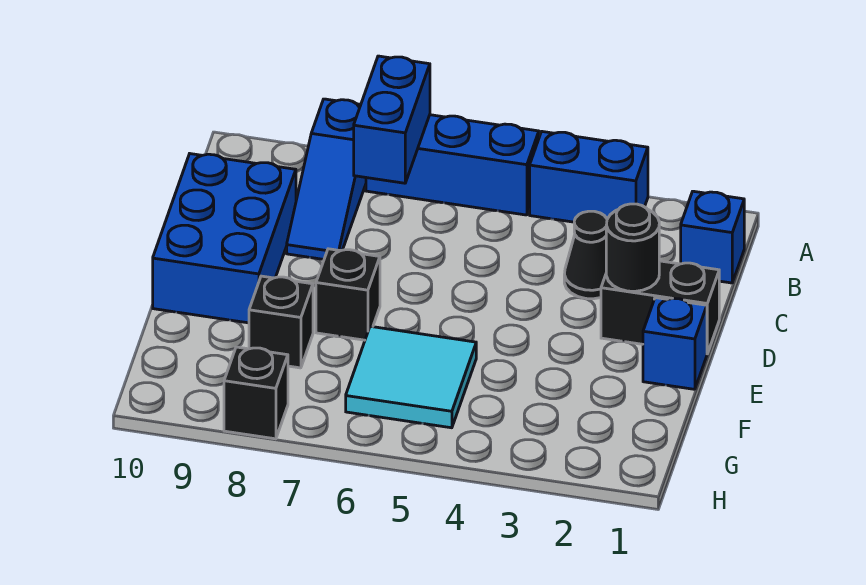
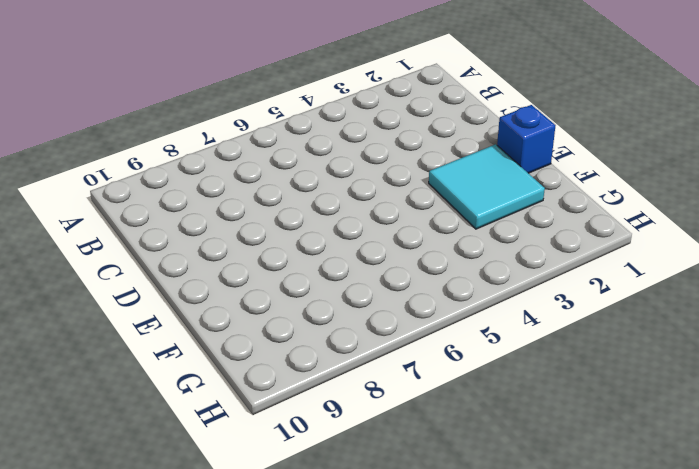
cyan 2x2 tile [429,144,545,229] -> cyan 2x2 tile moved to [346,326,476,428]
none -> blue 1x2 brick [530,132,648,222]
none -> blue 1x3 brick [366,115,539,215]
none -> blue 1x3 slope [287,99,366,259]

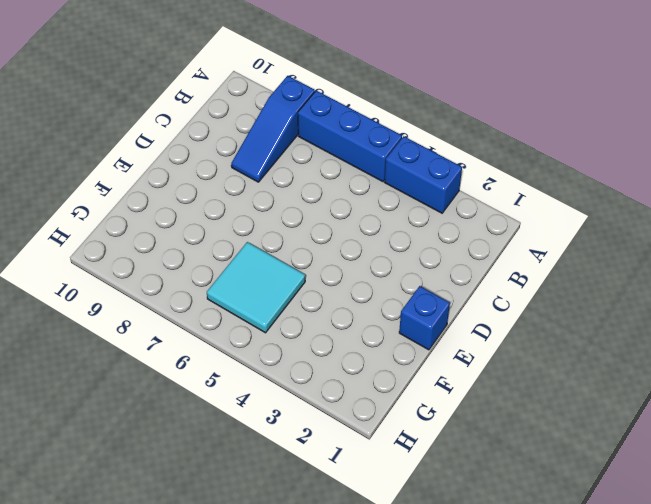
none -> blue 1x1 brick [681,191,744,283]
none -> black 1x1 cone [564,211,607,299]
none -> blue 2x3 brick [153,154,296,323]

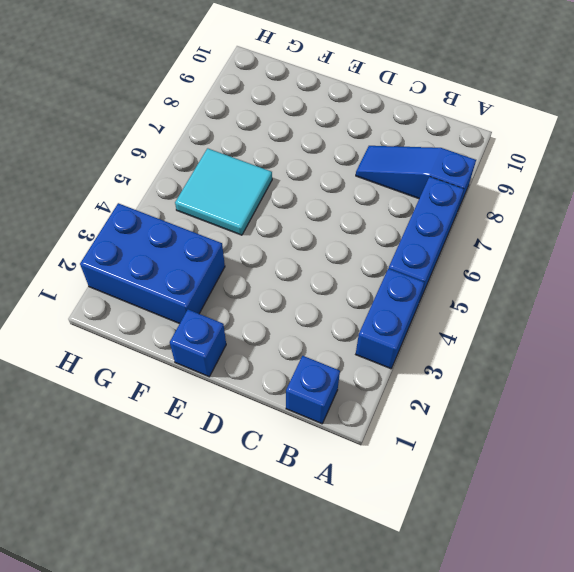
blue 2x3 brick [80,203,225,324] -> blue 2x3 brick moved to [153,154,296,323]
none -> black 1x1 cone [564,211,607,299]
none -> black 1x2 brick [601,261,719,354]
none -> black 1x1 brick [316,249,380,340]

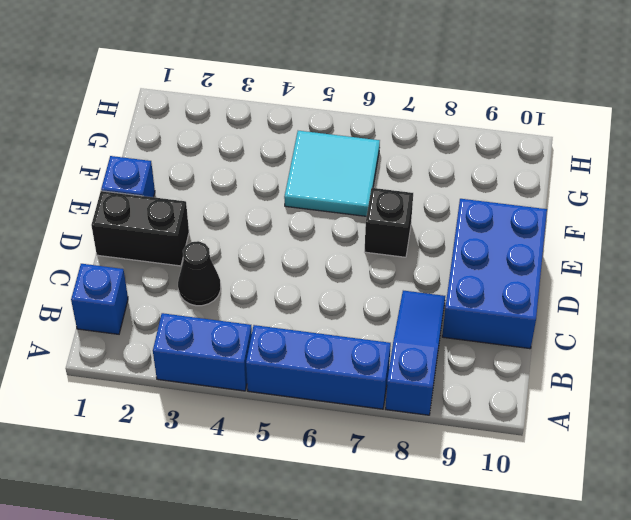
none -> black 1x1 brick [249,276,313,368]
none -> black 1x1 brick [224,347,288,439]
none -> blue 1x2 brick [354,56,430,183]

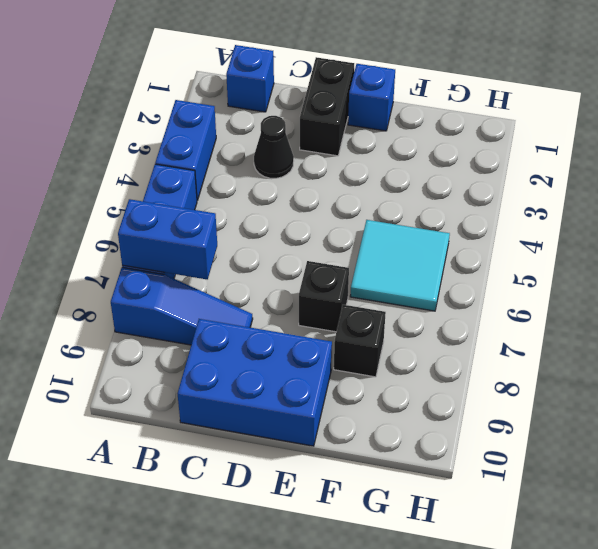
none -> black 1x1 brick [224,347,288,439]
none -> black 1x1 round brick [606,204,659,291]

